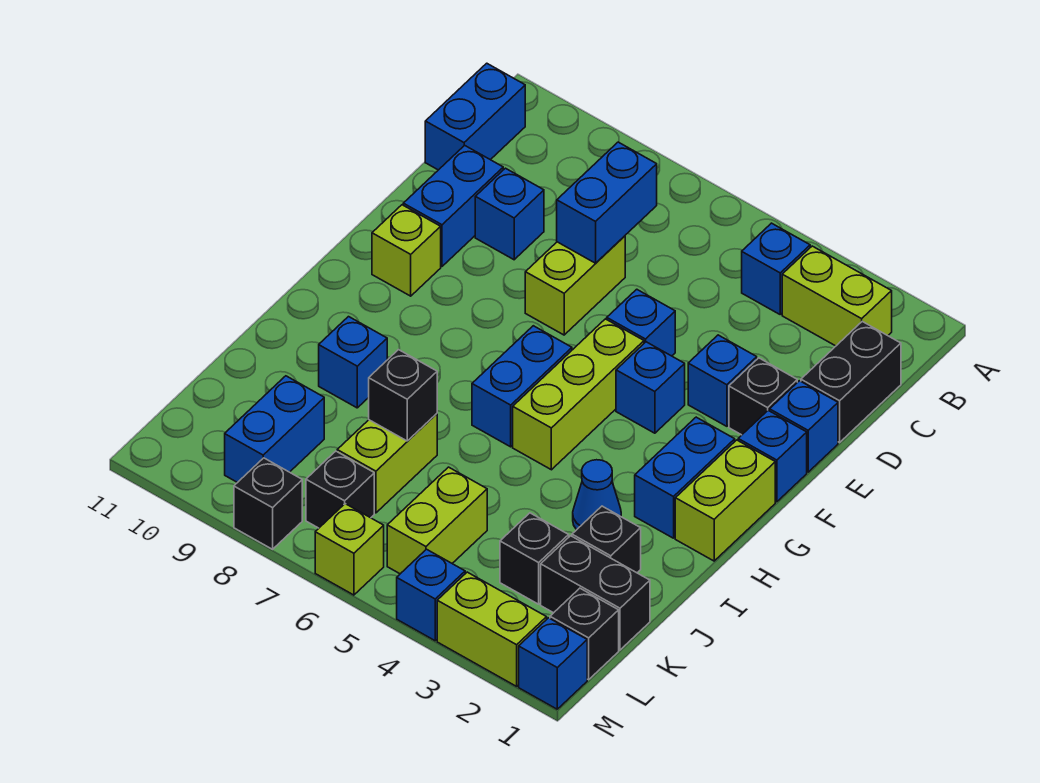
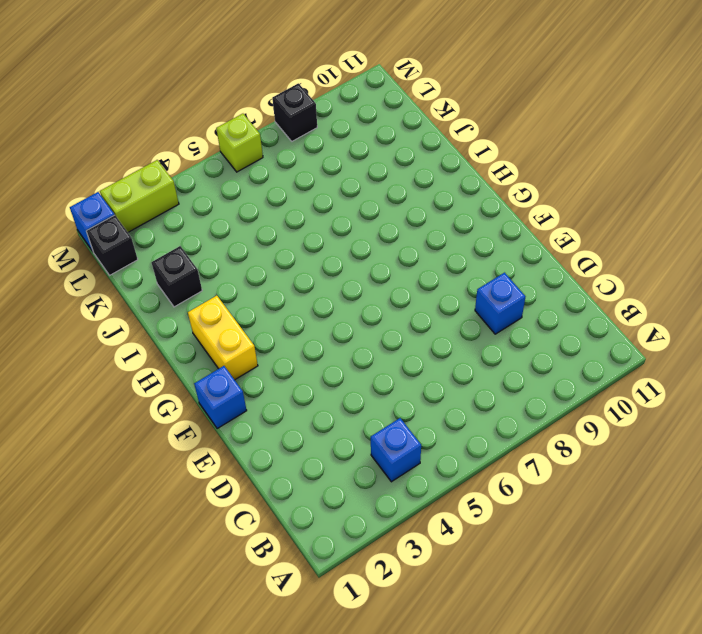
yellow 1x2 brick [188,296,258,380] -> blue 1x2 brick [635,417,735,538]
none -> lime 1x2 brick [782,246,892,346]
none -> blue 1x2 brick [425,63,525,170]
none -> black 1x2 brick [801,322,901,442]
none -> lime 1x2 brick [525,236,625,335]

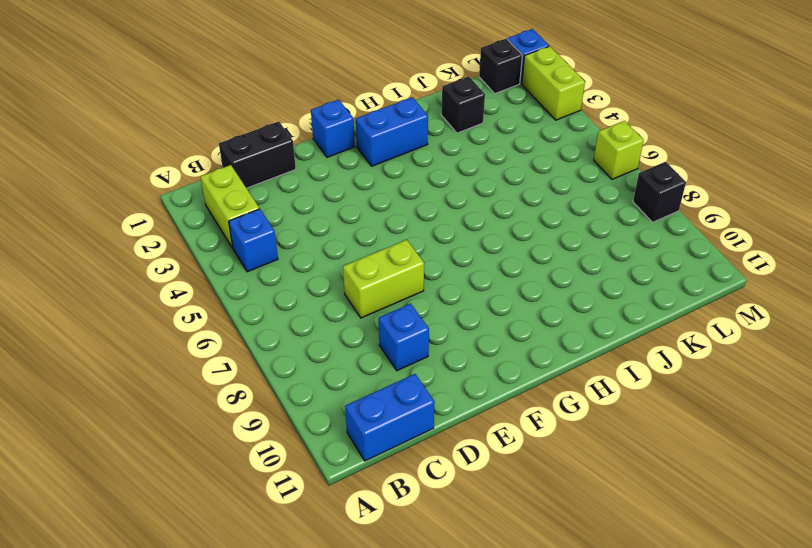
none -> blue 1x2 brick [403,145,503,266]
none -> blue 1x1 brick [770,381,838,472]
none -> black 1x1 brick [729,358,797,435]
none -> blue 1x1 brick [688,335,757,426]

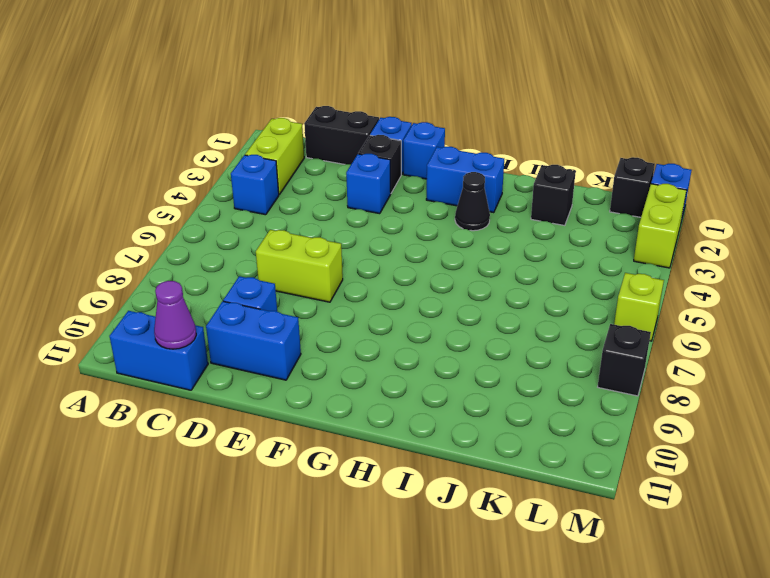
purple 1x1 cone [154,281,196,349] -> none
black 1x1 cone [455,172,490,231] -> none
none -> blue 1x1 brick [607,289,675,356]
none -> blue 1x1 brick [616,342,685,433]
none -> lime 1x3 brick [513,319,644,470]
none -> lime 1x1 brick [372,205,441,296]

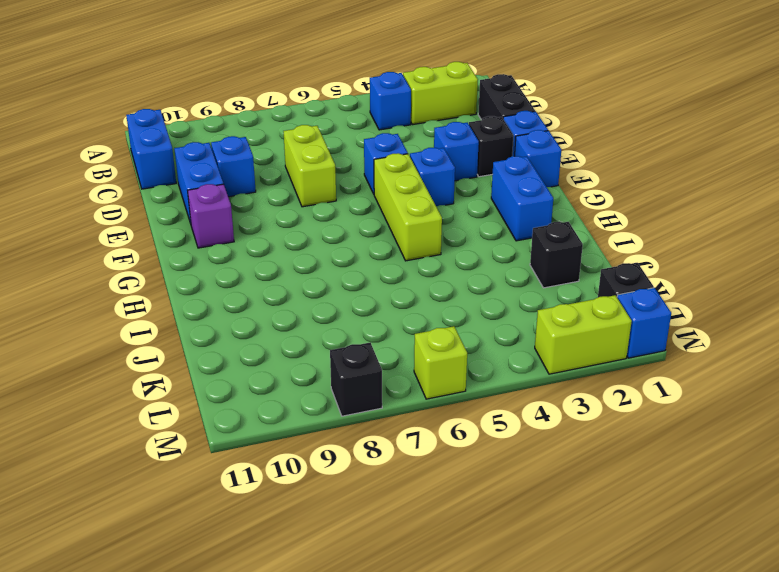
purple 1x1 brick [187,184,234,248] -> lime 1x1 brick [372,205,441,296]
none -> lime 1x2 brick [675,440,775,561]
none -> blue 1x2 brick [472,326,572,447]
none -> blue 1x1 cone [573,460,621,530]
none -> blue 1x1 brick [319,317,387,408]

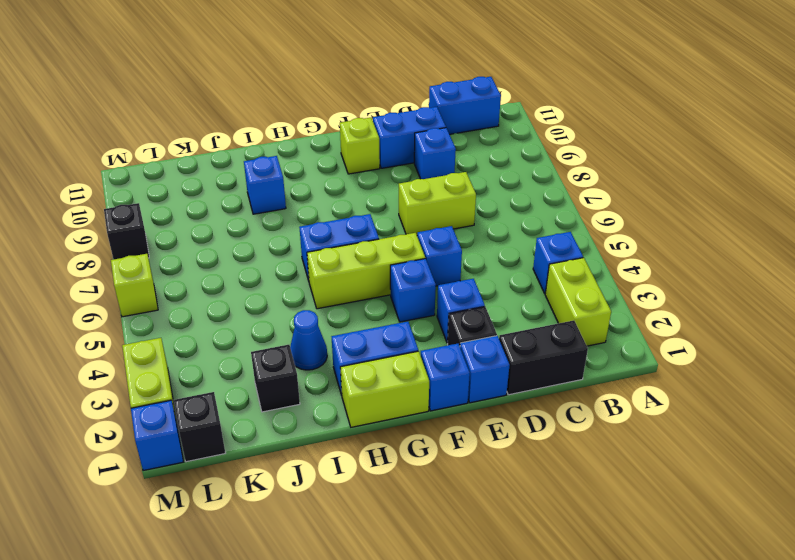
none -> lime 1x2 brick [337,414,437,513]
none -> black 1x2 brick [541,536,650,650]
none -> black 1x1 brick [500,513,569,604]
none -> lime 1x2 brick [387,467,487,574]

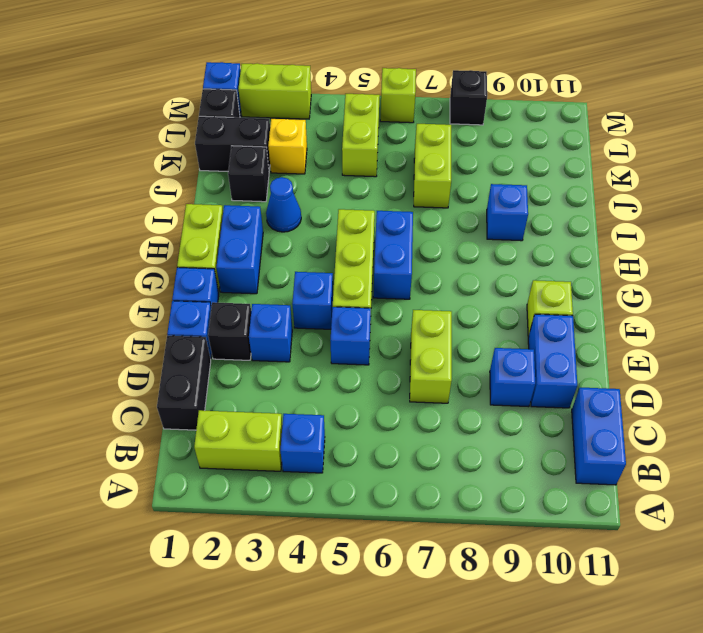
yellow 1x1 brick [268,119,307,174] -> black 1x1 brick [500,513,569,604]
none -> blue 1x2 brick [225,376,324,483]
none -> black 1x1 brick [306,451,374,528]
none -> blue 1x1 brick [397,549,465,641]
none -> blue 1x2 brick [557,142,657,263]

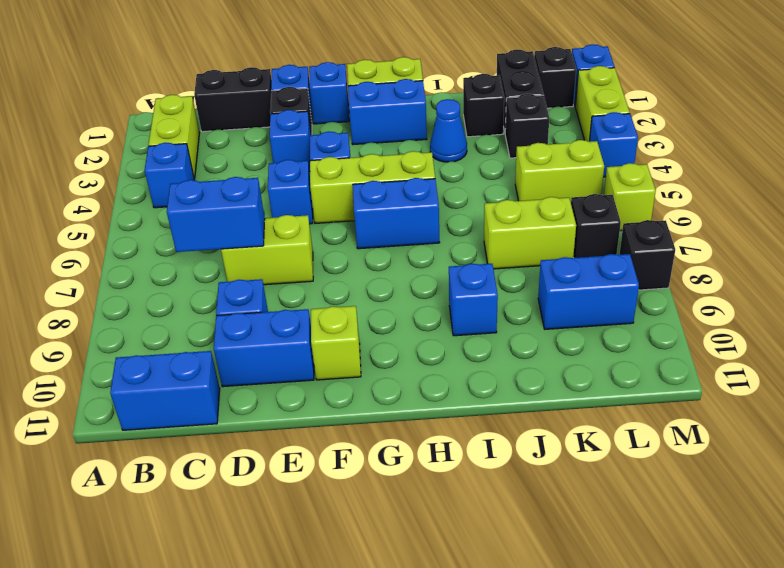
none -> black 1x1 brick [369,350,437,441]

